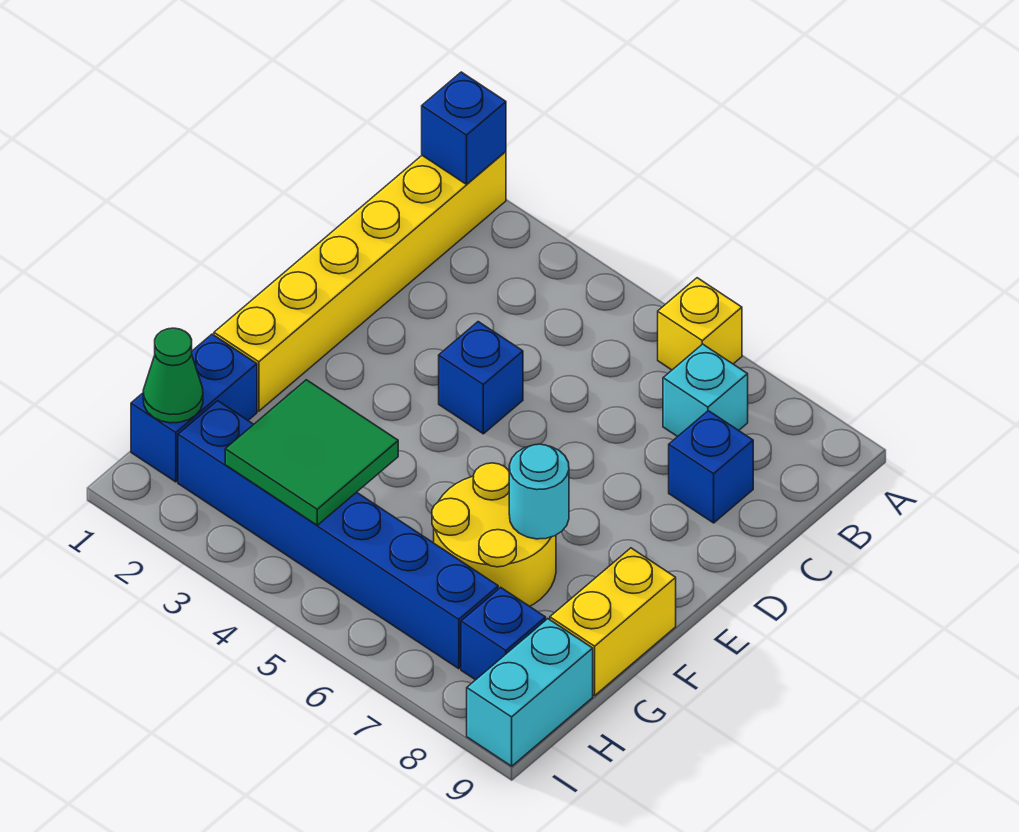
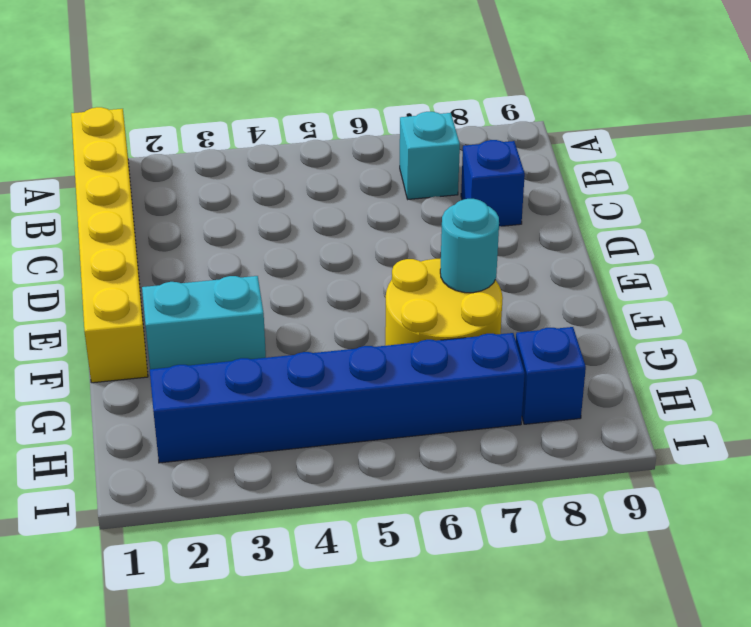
cyan 1x2 brick [142,276,266,369] -> cyan 1x2 brick turned to [467,619,593,766]
none -> yellow 1x1 brick [658,278,742,370]
none -> blue 1x1 brick [439,322,523,434]
none -> yellow 1x2 brick [550,548,676,695]

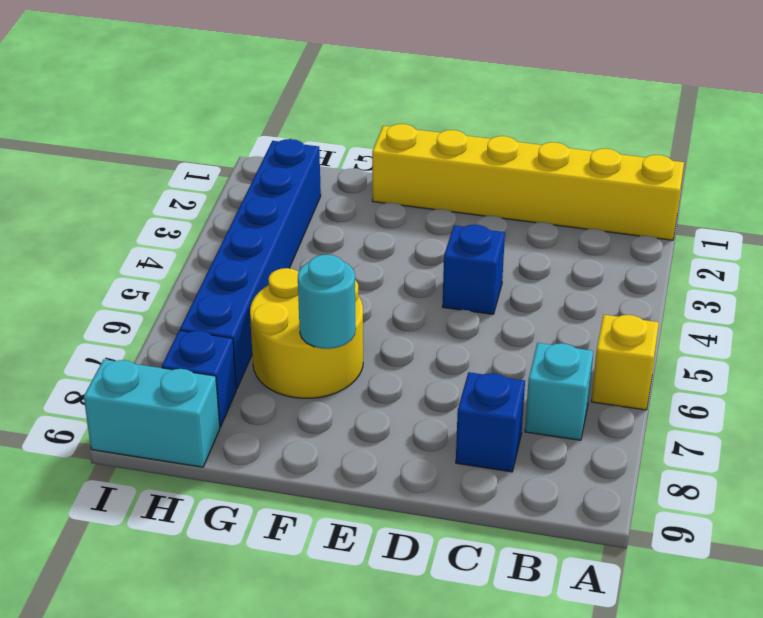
none -> yellow 1x2 brick [550,548,676,695]
none -> blue 1x2 brick [131,334,257,482]
none -> blue 1x1 brick [422,72,506,184]

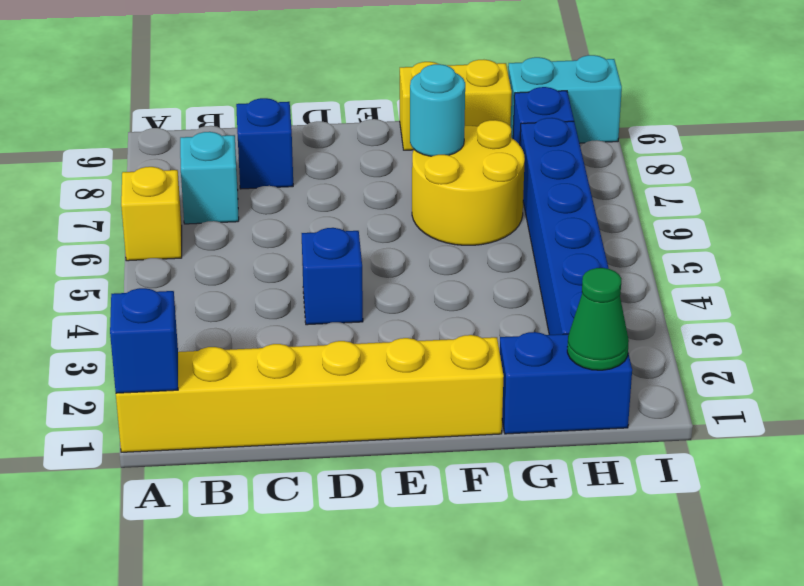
none -> green 2x2 tile [225,380,398,525]

